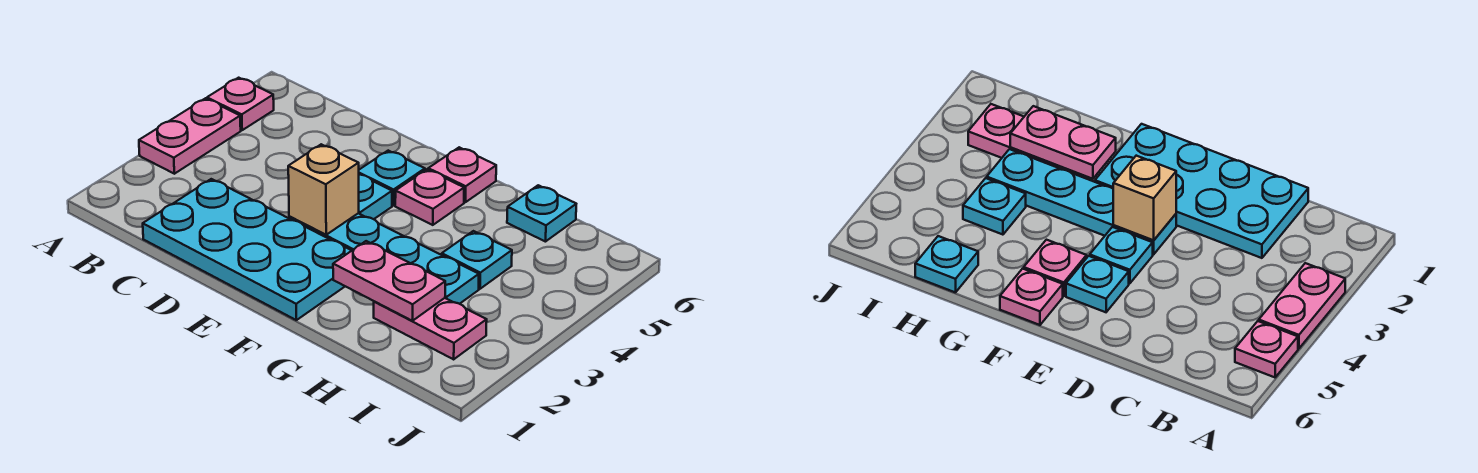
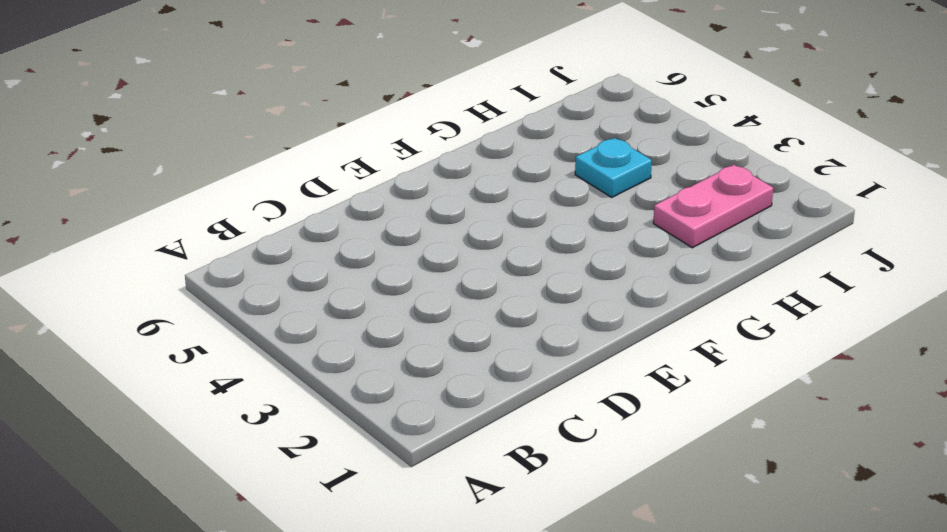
none -> pink 1x2 plate [139,98,241,174]
none -> pink 1x1 plate [207,78,274,130]
none -> cyan 2x4 plate [143,179,352,320]

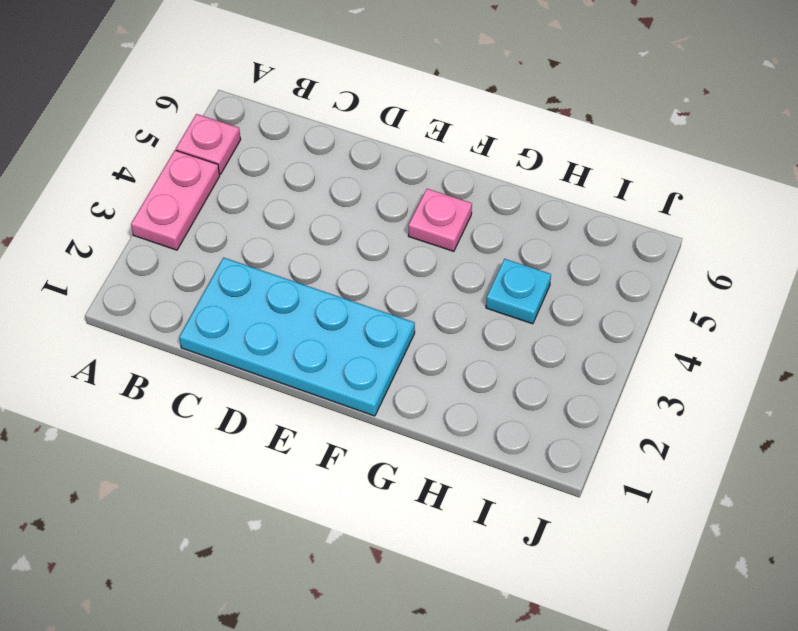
none -> cyan 1x4 plate [289,213,479,304]
none -> cyan 1x1 plate [359,175,392,219]
none -> cyan 1x1 plate [359,151,425,206]

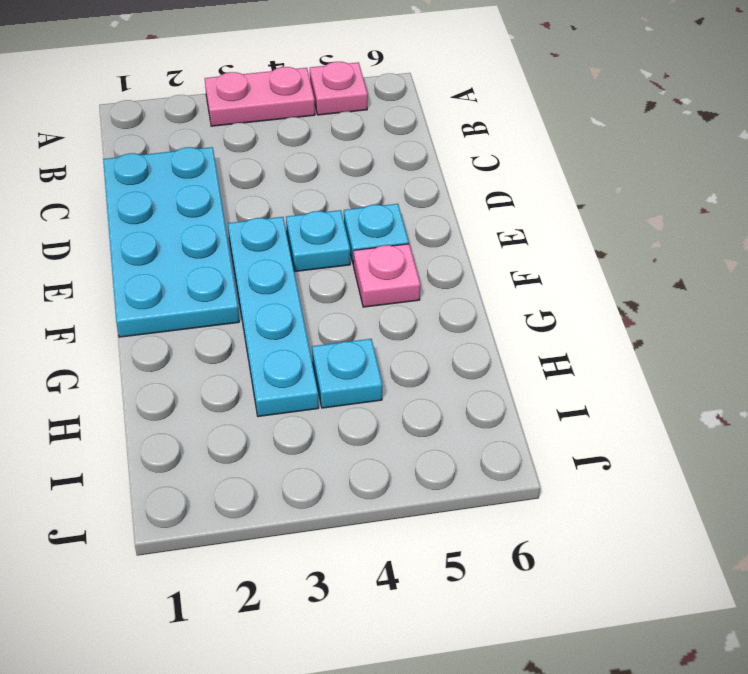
none -> pink 1x1 plate [428,147,496,202]
none -> pink 1x2 plate [374,298,487,359]
none -> cyan 1x1 plate [507,185,576,242]

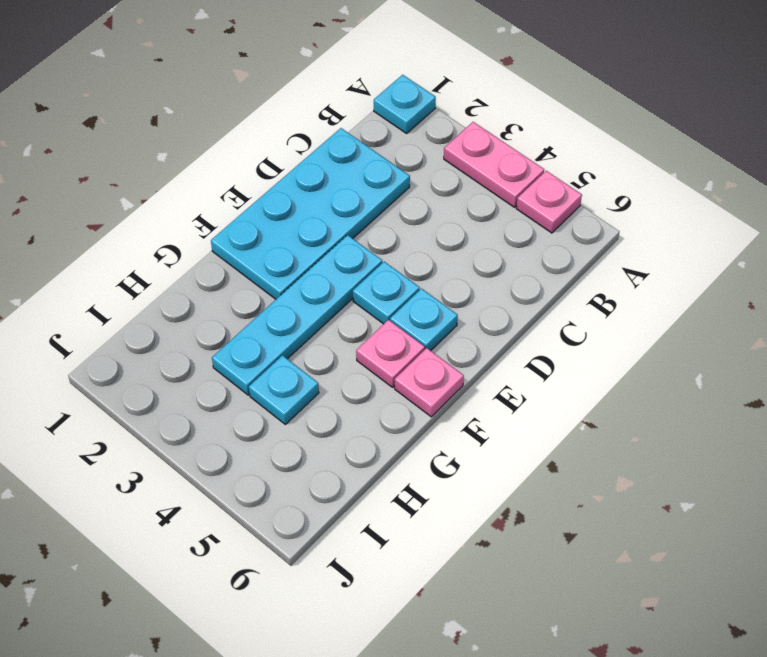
cyan 1x1 plate [374,75,436,133] -> cyan 1x1 plate moved to [507,185,576,242]
none -> pink 1x2 plate [374,298,487,359]
none -> tan 1x1 brick [288,144,359,235]
none -> pink 1x2 plate [333,241,445,321]

